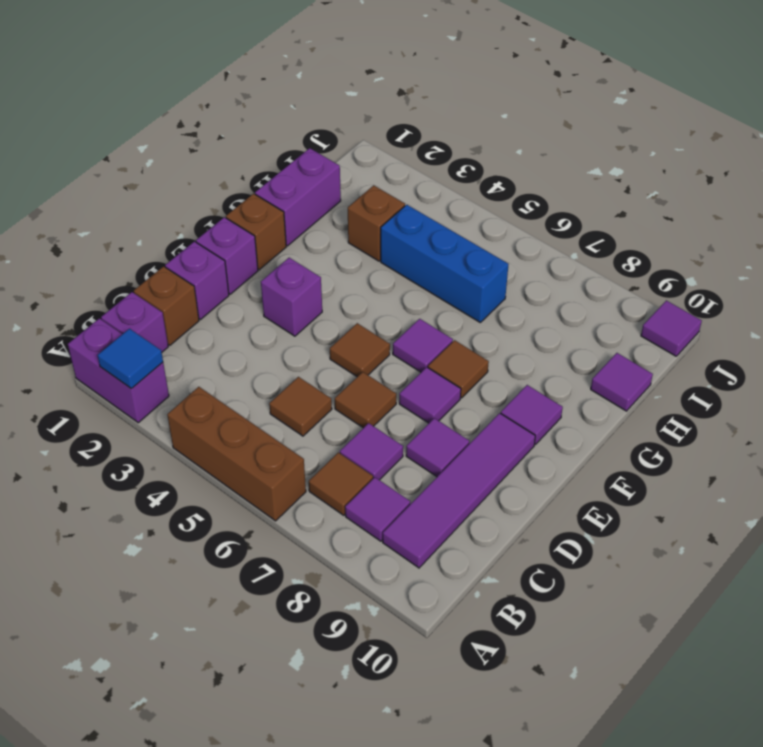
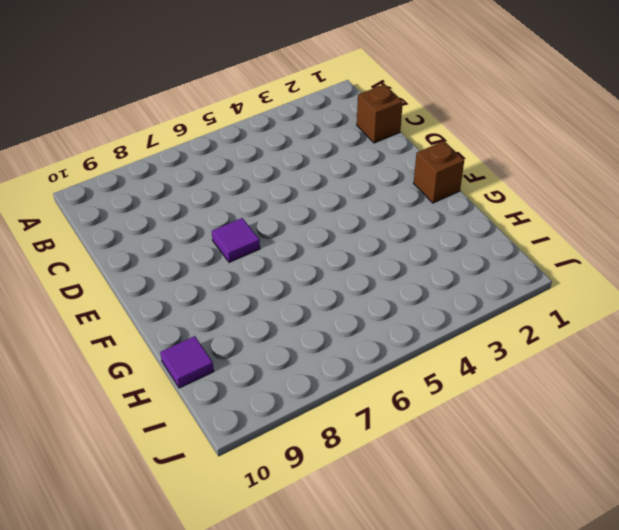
none -> purple 1x2 brick [68,318,169,423]
none -> brown 1x3 brick [167,387,306,521]
none -> purple 1x1 brick [101,292,168,352]

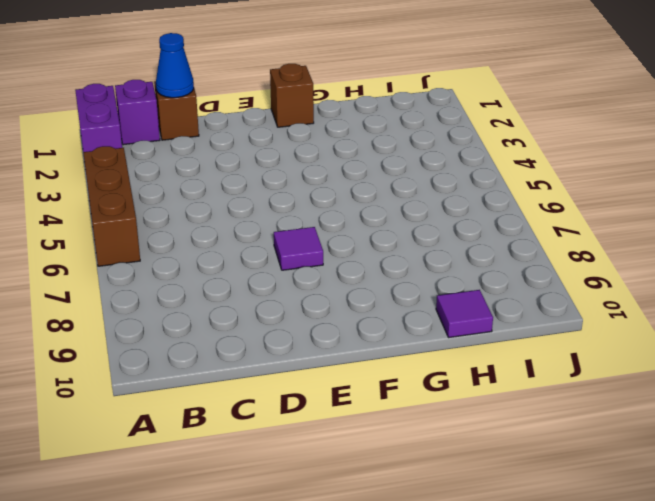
blue 1x1 cone [156,33,194,98] -> none
none -> brown 1x1 tile [309,452,373,515]
none -> purple 1x1 tile [345,477,410,541]
none -> purple 1x4 tile [383,413,535,568]

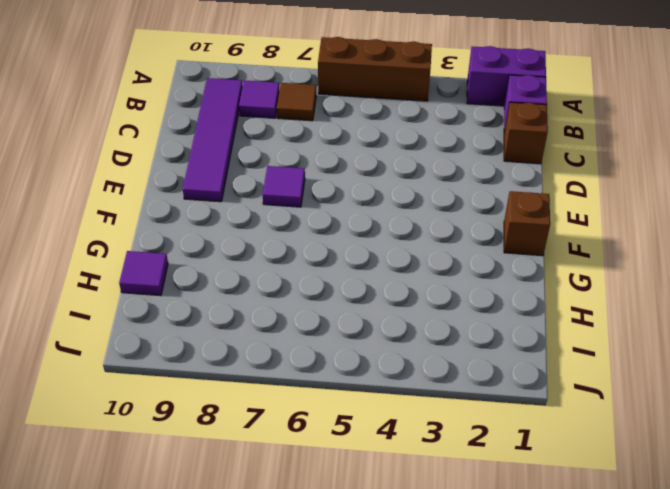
none -> brown 1x1 tile [269,377,332,436]
none -> purple 1x1 tile [340,423,403,480]
none -> purple 1x1 brick [165,241,229,320]

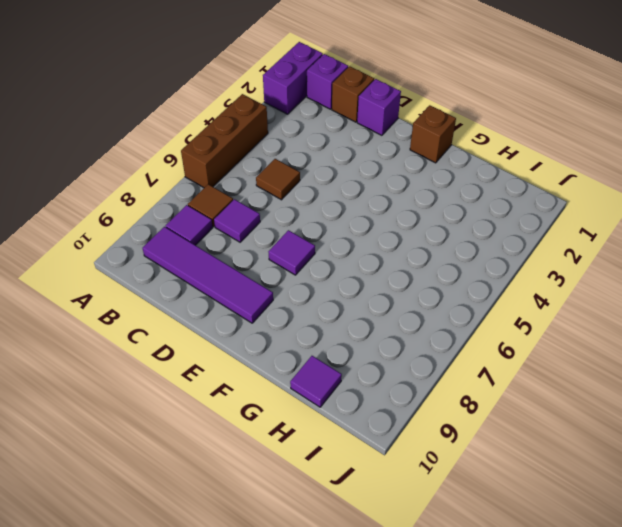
none -> brown 1x1 tile [335,372,396,428]
none -> purple 1x1 tile [406,418,469,477]
none -> purple 1x1 brick [196,217,258,294]

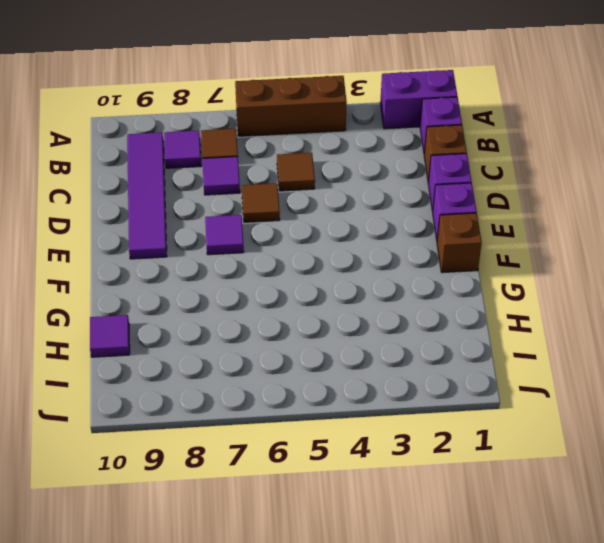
none -> purple 1x1 tile [406,418,469,477]
none -> purple 1x1 brick [261,258,322,336]
none -> brown 1x1 tile [330,323,390,377]

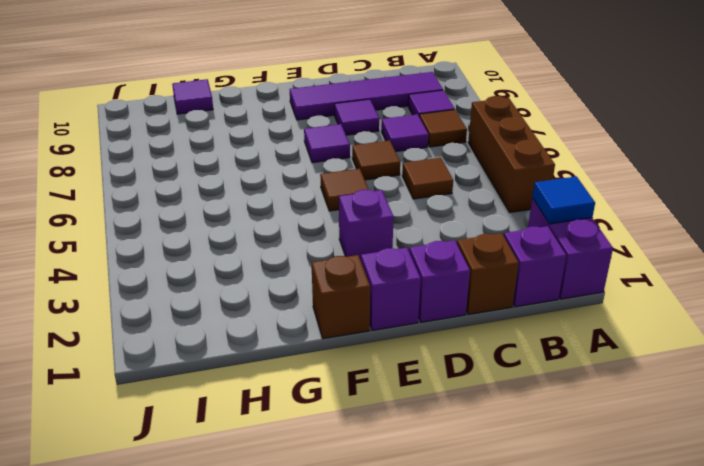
none -> purple 1x1 tile [393,319,453,372]
none -> brown 1x1 tile [428,340,489,398]
none -> purple 1x1 tile [501,385,563,444]

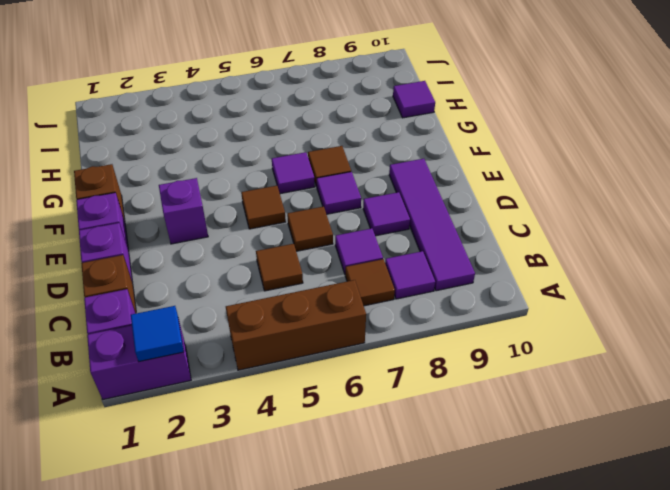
none -> purple 1x1 tile [501,385,563,444]
none -> purple 1x2 brick [255,148,341,246]
none -> brown 1x1 brick [348,185,405,261]

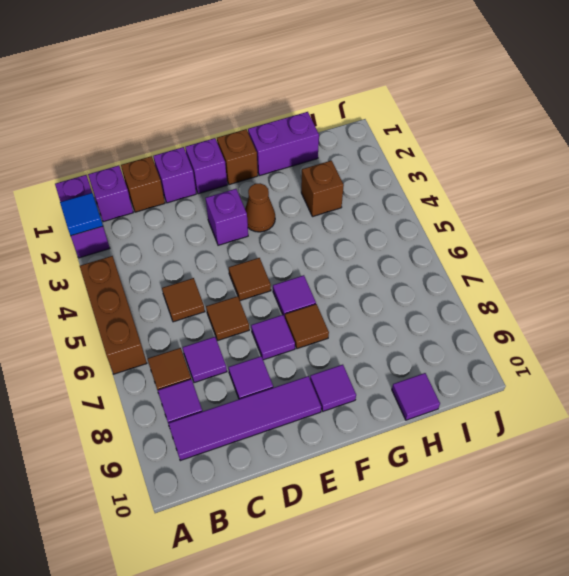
brown 1x1 cone [245,183,275,232] -> none
none -> blue 1x3 brick [381,205,509,322]
none -> purple 1x1 tile [641,300,702,356]

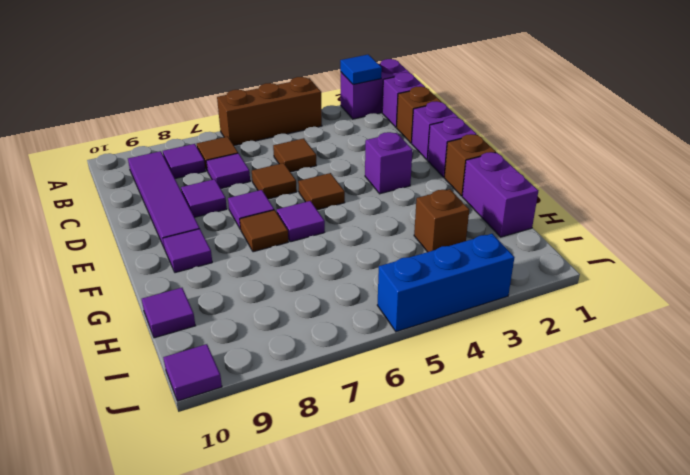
blue 1x3 brick [377,234,515,332] -> blue 1x3 brick moved to [381,205,509,322]

